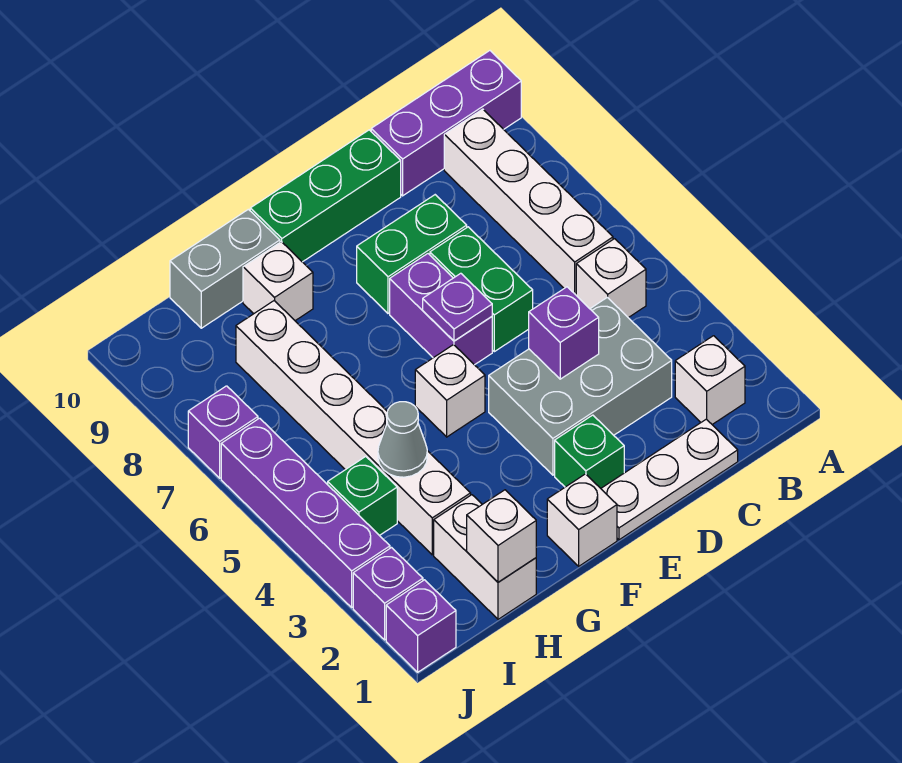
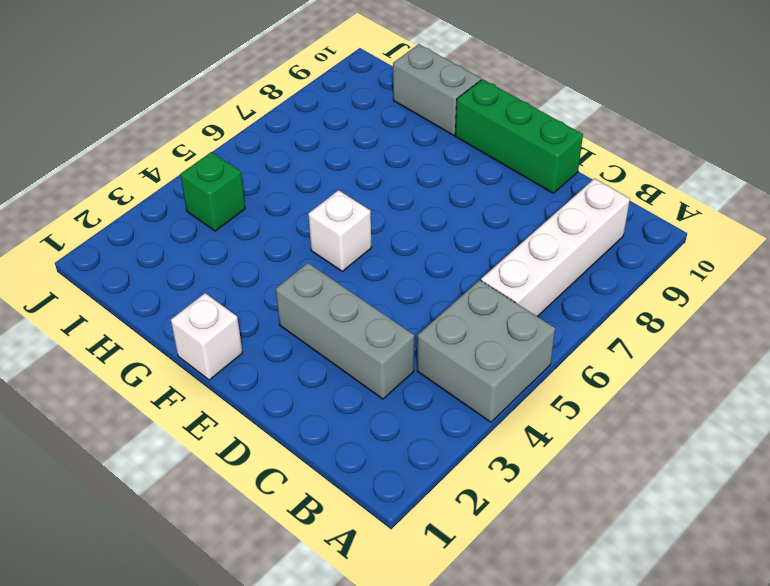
grey 2x2 brick [417,280,555,422] -> white 1x1 brick [576,239,646,318]
grey 1x3 brick [276,263,414,399] -> grey 2x3 brick [489,297,672,475]
none -> purple 1x3 brick [371,51,521,196]
none -> white 1x1 brick [675,336,745,424]
none -> white 1x3 plate [601,419,738,540]

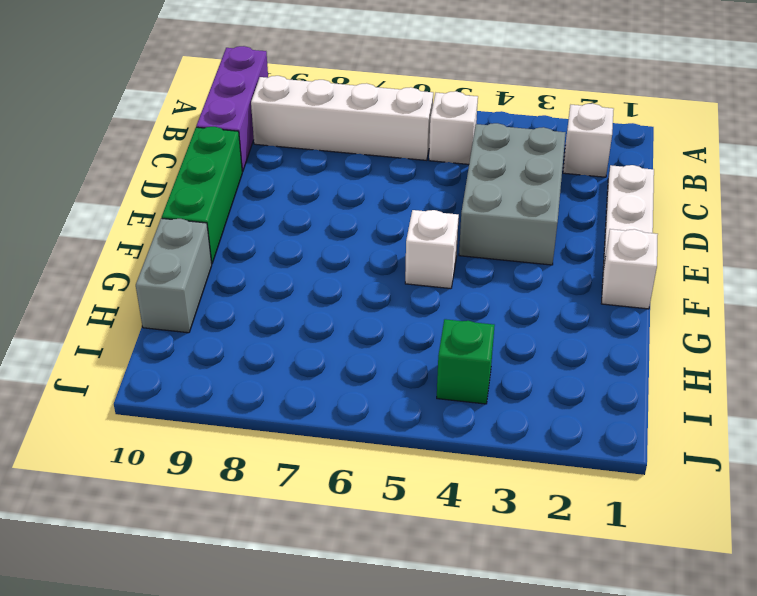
none -> green 1x2 brick [430,227,533,352]
none -> green 1x2 brick [357,195,467,313]
none -> green 1x1 brick [555,415,624,488]

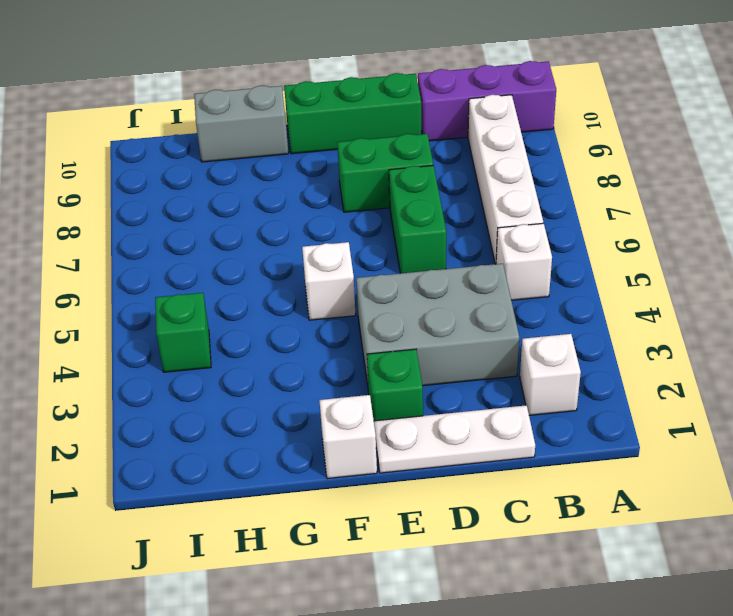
none -> purple 1x2 brick [390,254,492,365]
none -> white 1x1 brick [243,242,313,321]
none -> white 1x2 brick [434,495,536,619]

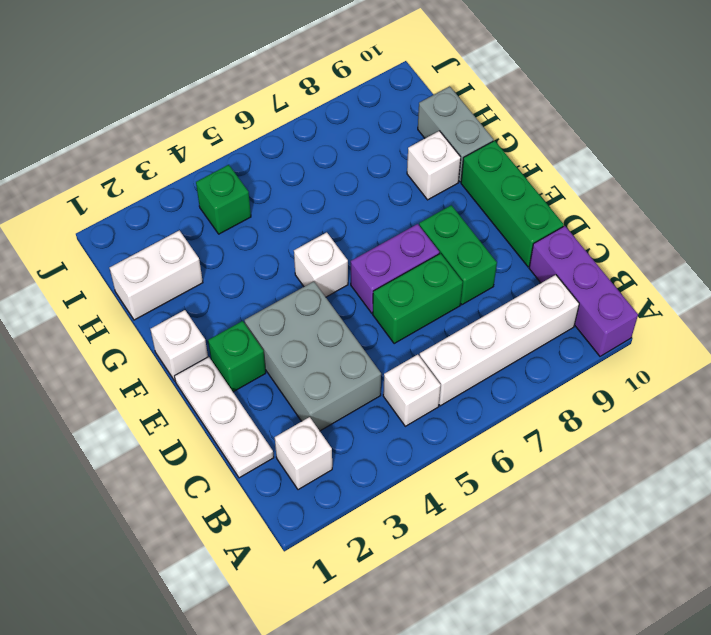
none -> white 1x6 brick [236,301,471,555]
none -> purple 1x1 brick [386,580,456,672]
none -> purple 1x1 brick [353,548,423,640]

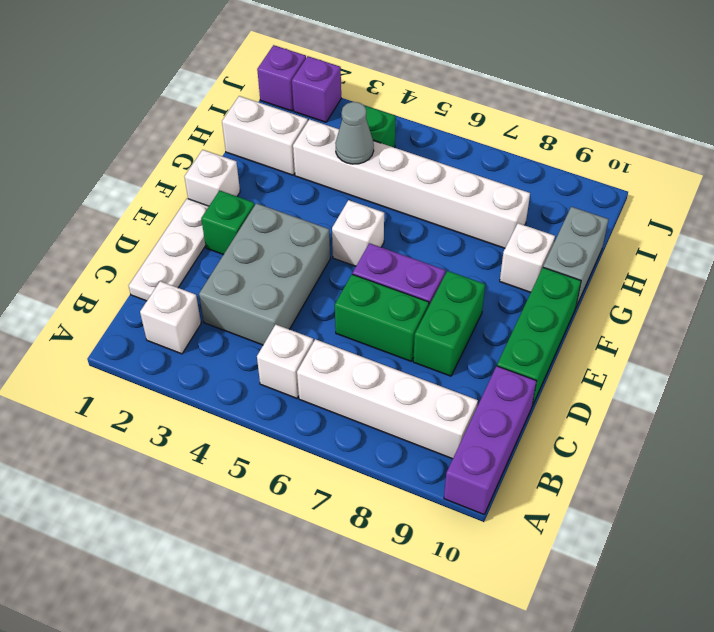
none -> purple 1x4 brick [221,418,390,607]
none -> purple 1x1 brick [188,386,258,478]
none -> purple 1x1 brick [529,287,599,379]

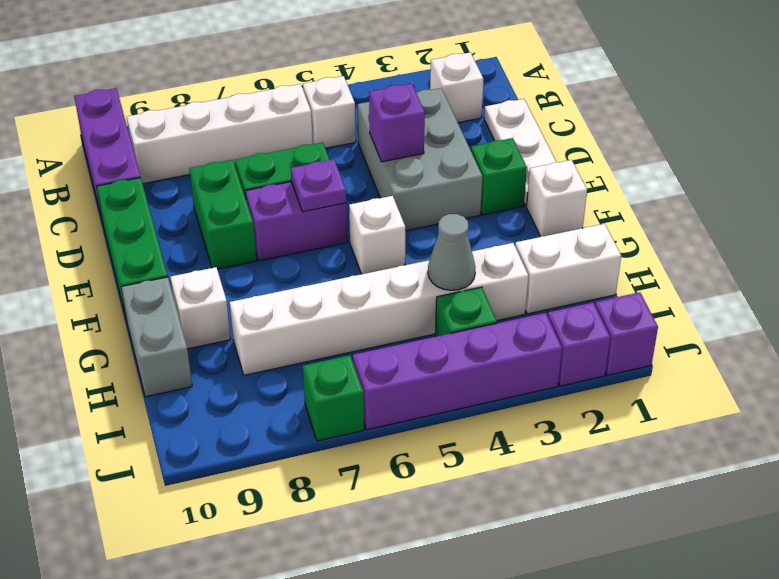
green 1x1 brick [303,355,364,441] -> purple 1x1 brick [188,386,258,478]
none -> white 1x1 brick [467,490,536,582]

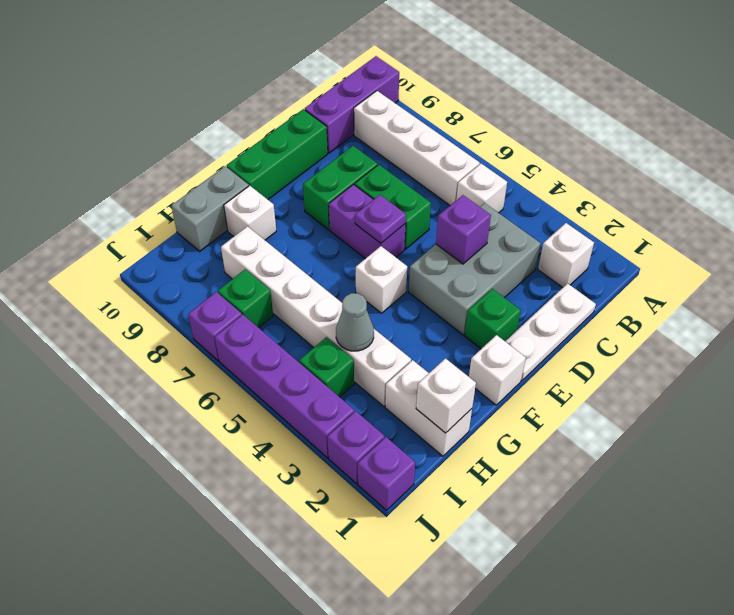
green 1x1 brick [218,269,273,328] -> none

